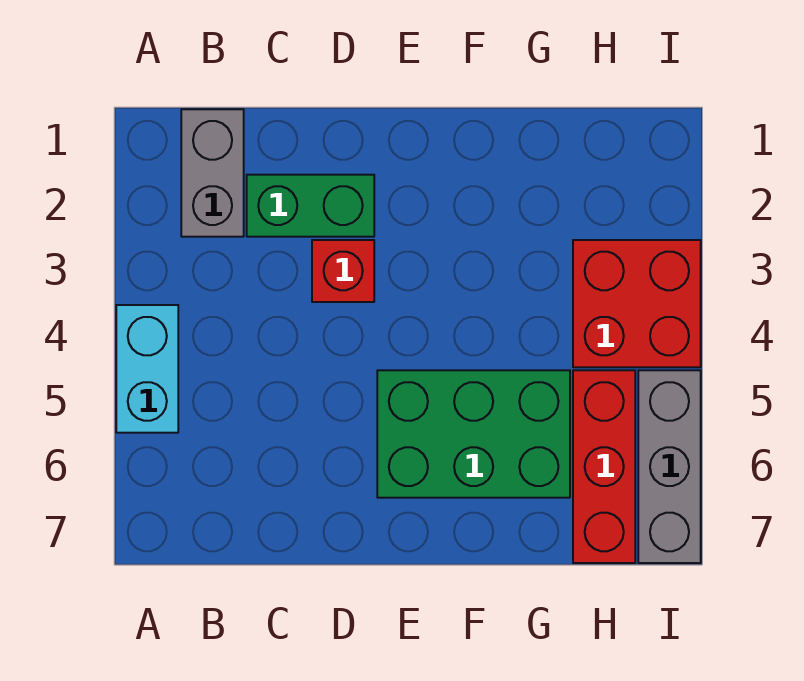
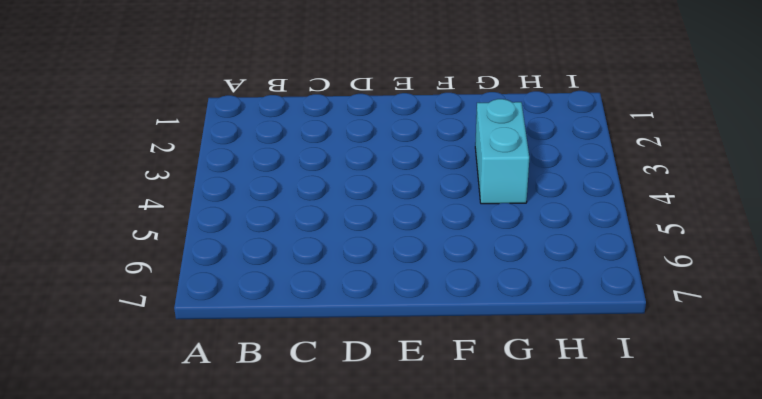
cyan 1x2 brick [475,99,529,204] -> cyan 1x2 brick moved to [116,305,178,433]
none -> grey 1x2 brick [181,109,244,237]
none -> green 1x2 brick [247,175,374,237]

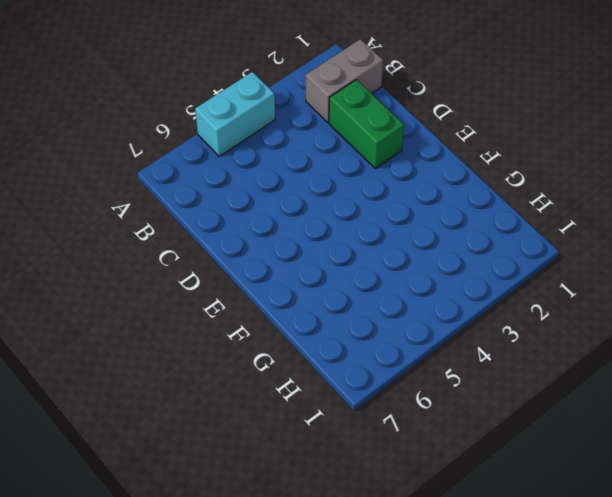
none -> red 1x1 brick [312,240,374,302]
none -> green 2x3 brick [377,370,570,498]

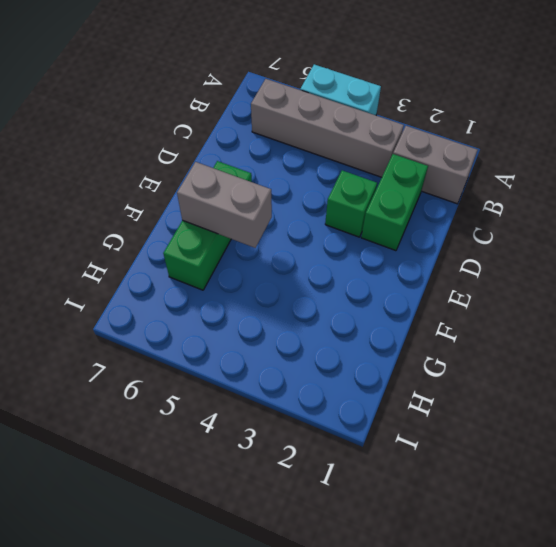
grey 1x4 brick [251,79,404,177] -> none
green 1x1 brick [325,170,377,237] -> red 1x1 brick [312,240,374,302]
green 1x3 brick [163,161,252,290] -> green 2x3 brick [377,370,570,498]
grey 1x2 brick [177,162,272,248] -> none
none -> red 2x2 brick [573,240,701,367]
none -> red 1x3 brick [573,370,635,563]

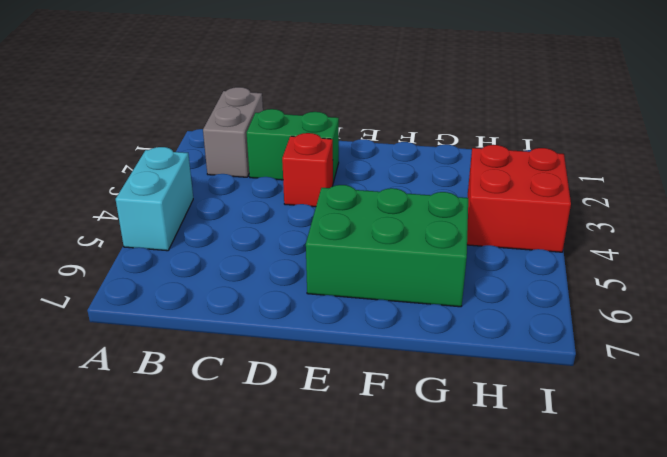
none -> red 1x3 brick [573,370,635,563]
none -> grey 1x3 brick [638,370,701,563]

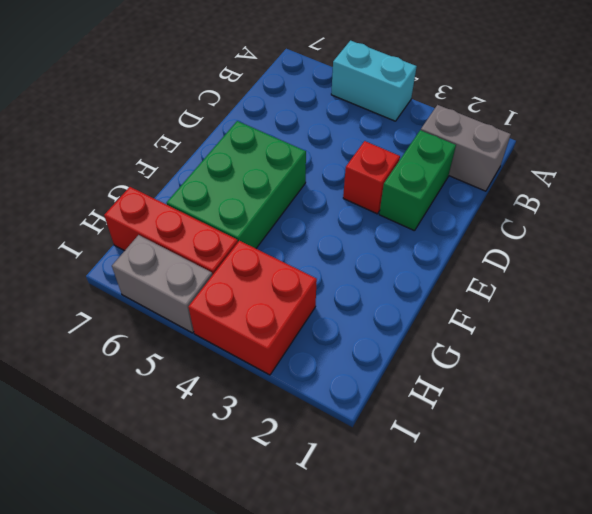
grey 1x2 brick [112,235,212,333] -> grey 1x3 brick [638,370,701,563]

